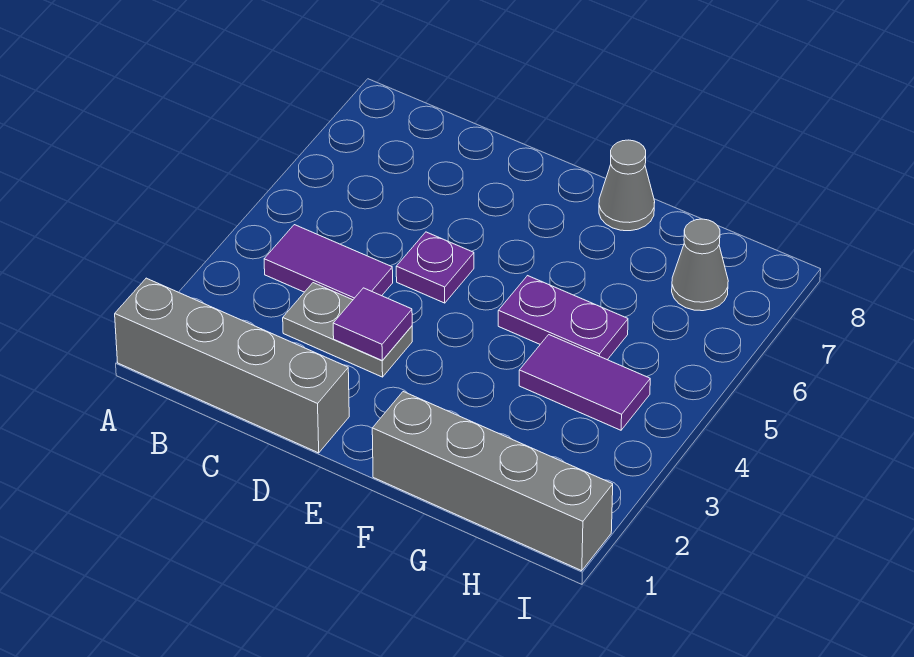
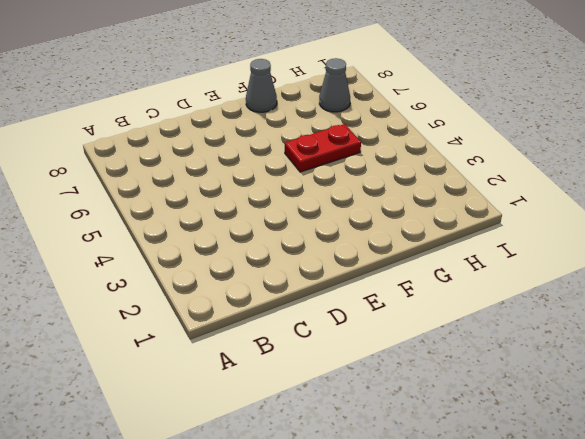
red 1x2 plate [285,124,361,172] -> purple 1x2 plate [498,276,628,360]
none -> grey 1x4 brick [115,278,349,453]
none -> purple 1x2 tile [264,225,393,300]

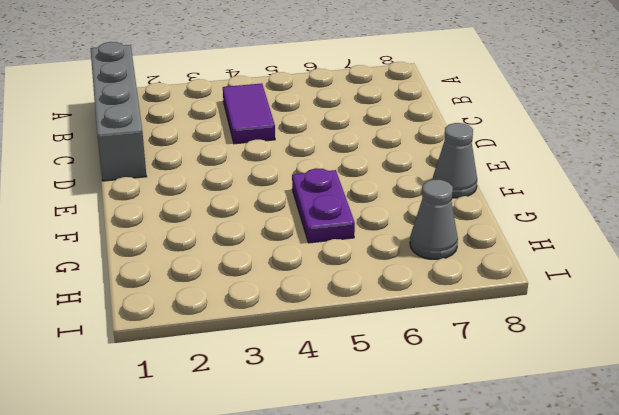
none -> grey 1x2 plate [283,283,412,377]
none -> purple 1x1 plate [396,232,474,303]

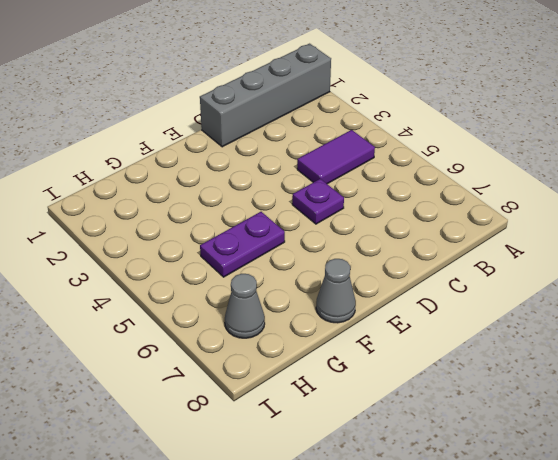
none -> grey 1x2 plate [283,283,412,377]
none -> grey 1x4 brick [372,392,613,571]

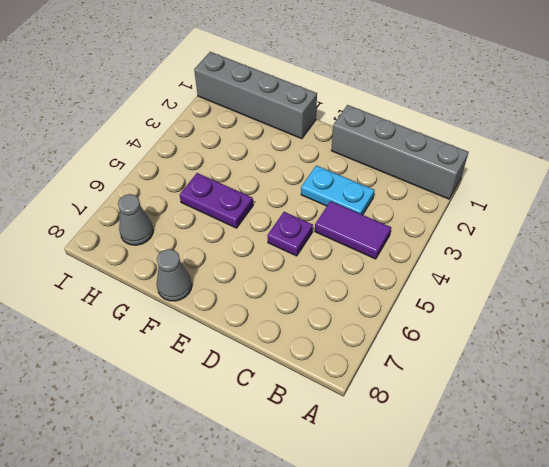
cyan 1x2 plate [301,165,374,215] -> grey 1x2 plate [283,283,412,377]
none -> purple 1x2 tile [519,335,650,430]
none -> purple 1x1 tile [333,288,412,360]

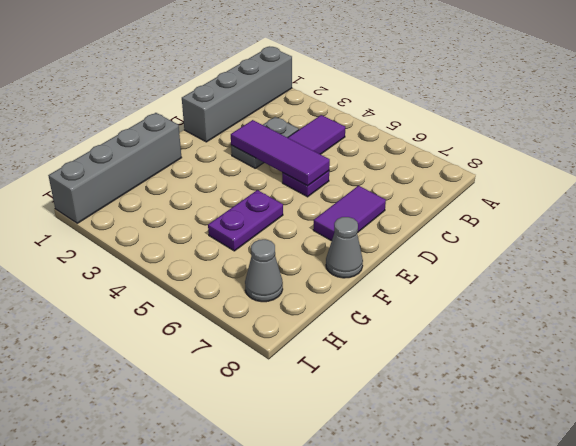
purple 1x3 tile [231,120,330,186] -> purple 1x1 tile [333,288,412,360]
purple 1x2 tile [313,186,386,241] -> purple 1x2 tile moved to [519,335,650,430]

